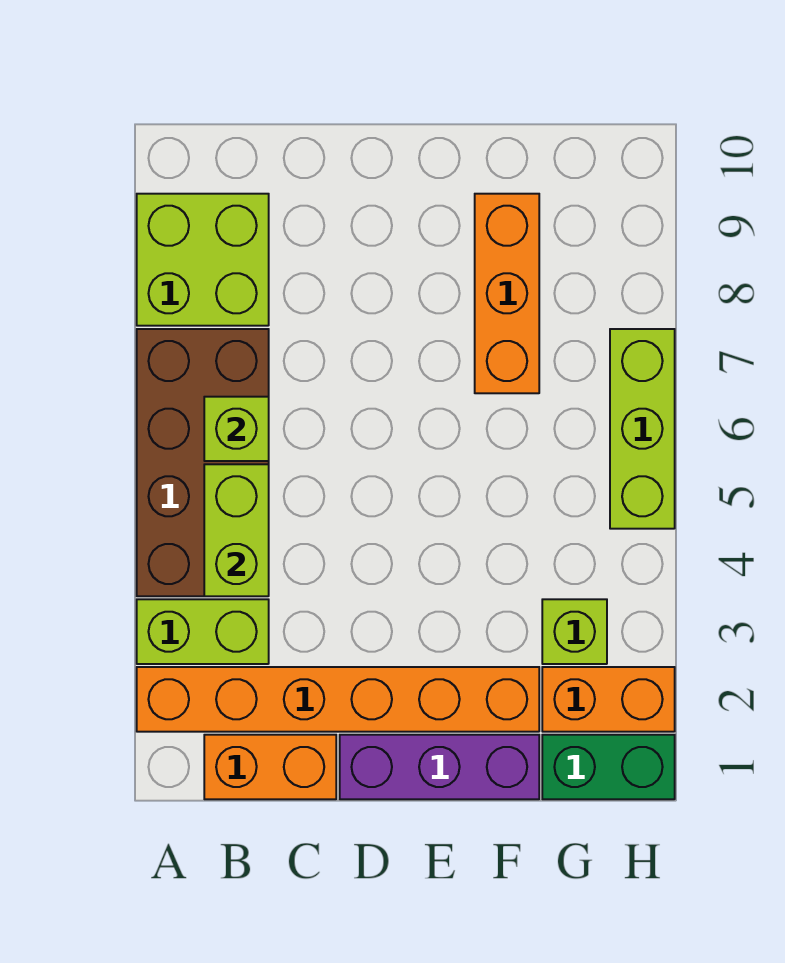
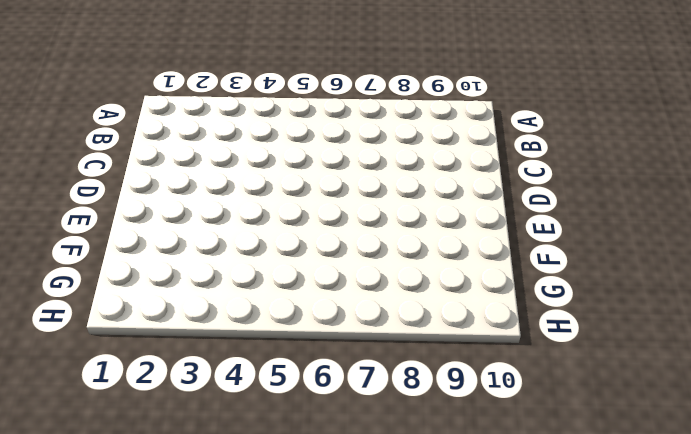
none -> orange 1x6 brick [137,667,539,732]
none -> lime 1x2 brick [137,599,269,664]
none -> brown 2x4 brick [137,329,269,596]

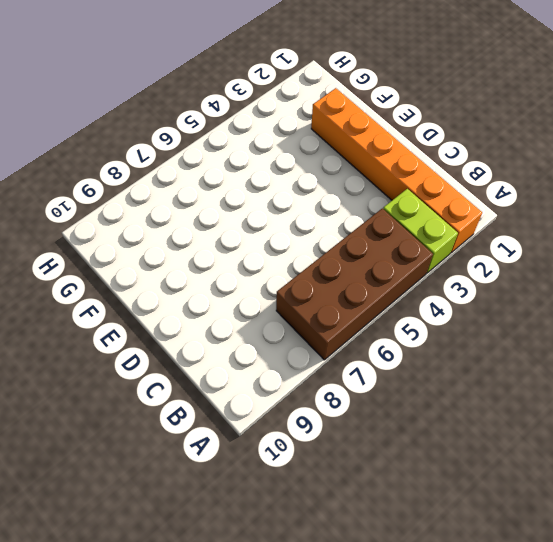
none -> lime 2x2 brick [137,194,269,326]
none -> orange 1x2 brick [204,735,336,799]
none -> purple 1x3 brick [340,735,539,799]

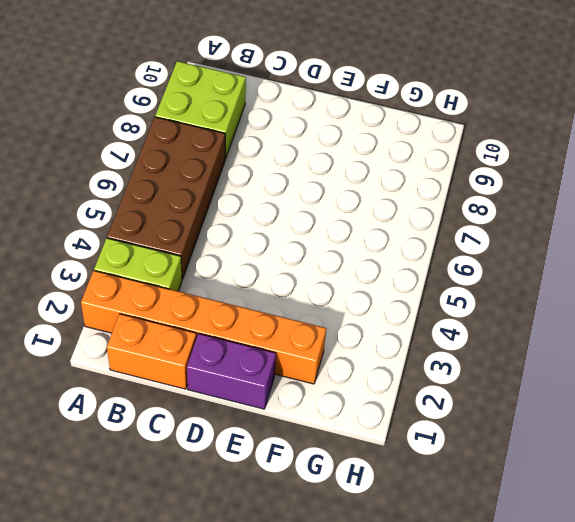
purple 1x2 brick [187,334,276,409] -> purple 1x3 brick [340,735,539,799]
none -> orange 1x3 brick [475,194,539,393]
none -> green 1x2 brick [542,735,675,799]
none -> orange 1x2 brick [542,667,675,732]

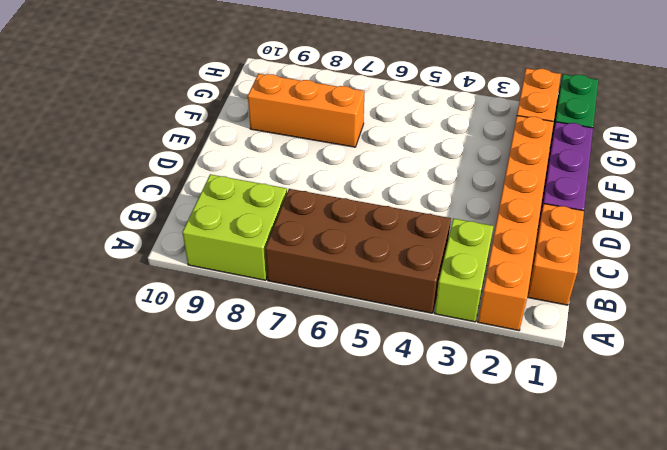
none -> lime 1x1 brick [542,599,607,664]
none -> lime 1x3 brick [610,329,675,529]
none -> lime 1x2 brick [204,464,269,596]

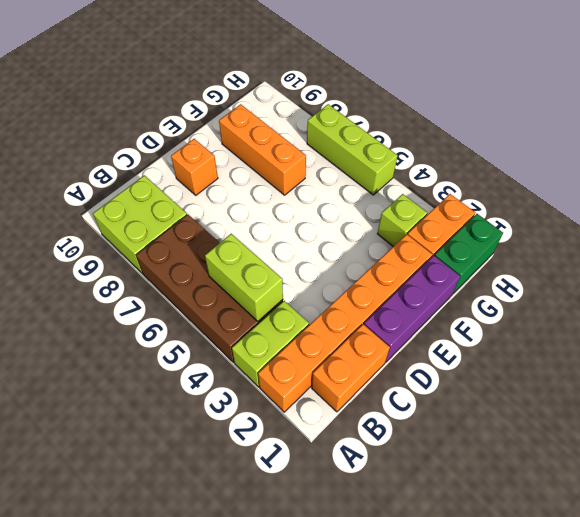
orange 1x1 brick [171,139,218,195] -> none
none -> lime 1x1 brick [204,397,269,461]

